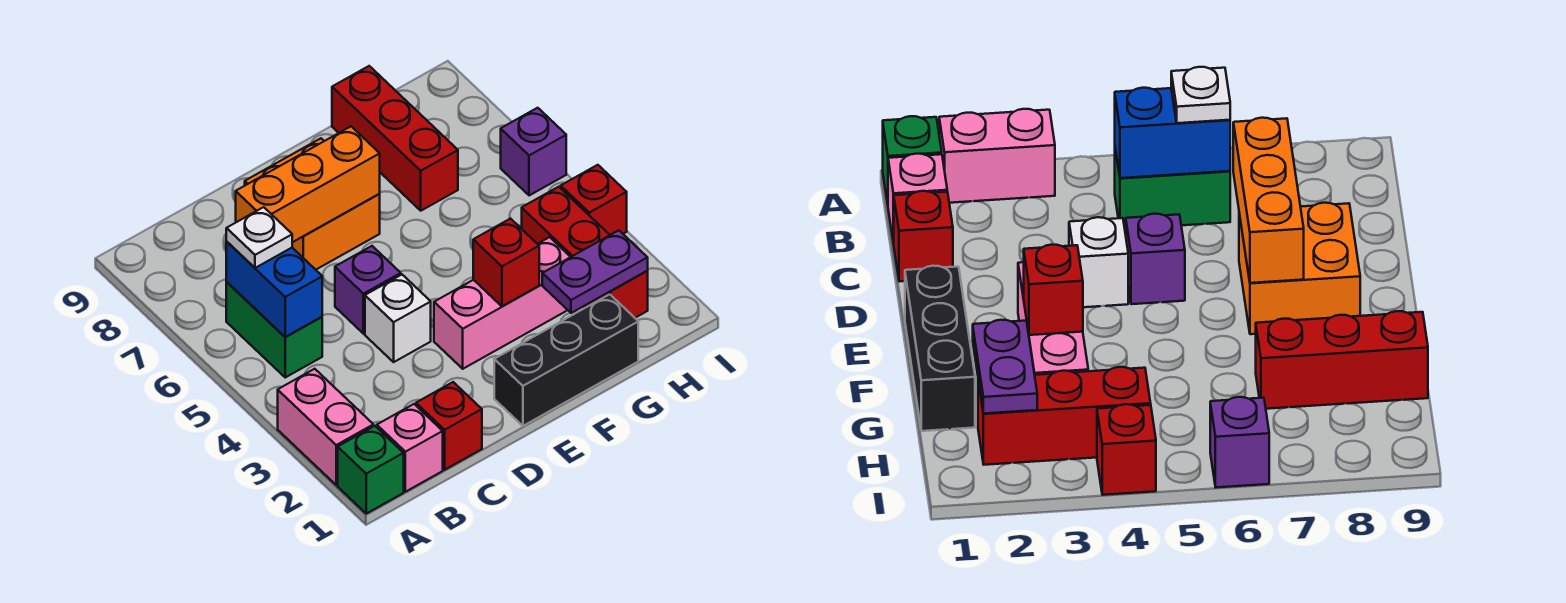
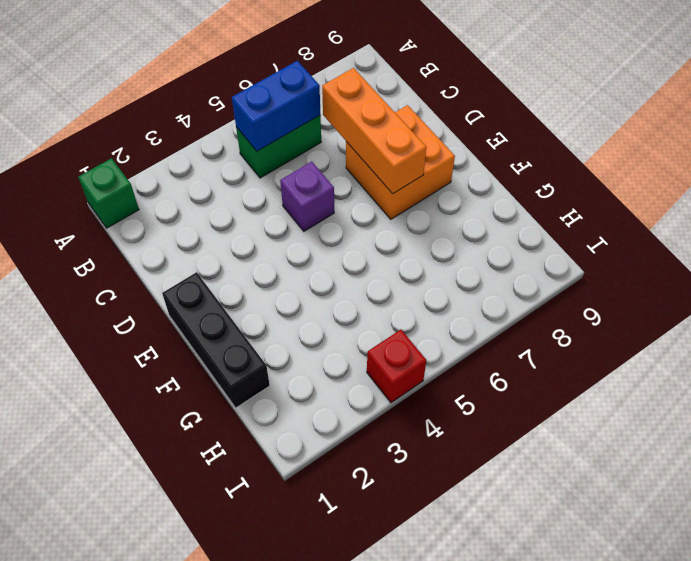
none -> pink 1x2 brick [278,369,373,485]
none -> pink 1x1 brick [377,404,443,492]
none -> red 1x1 brick [416,382,482,470]

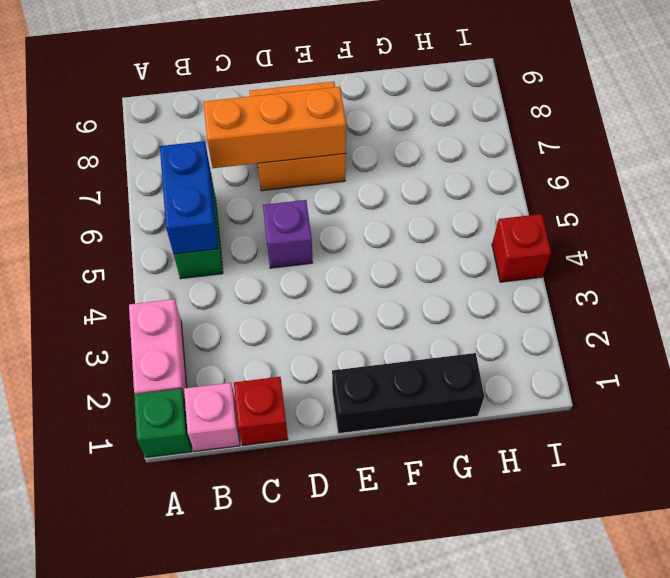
none -> white 1x1 brick [365,275,431,362]
none -> pink 1x3 brick [434,237,570,369]
none -> red 1x3 brick [332,66,458,211]

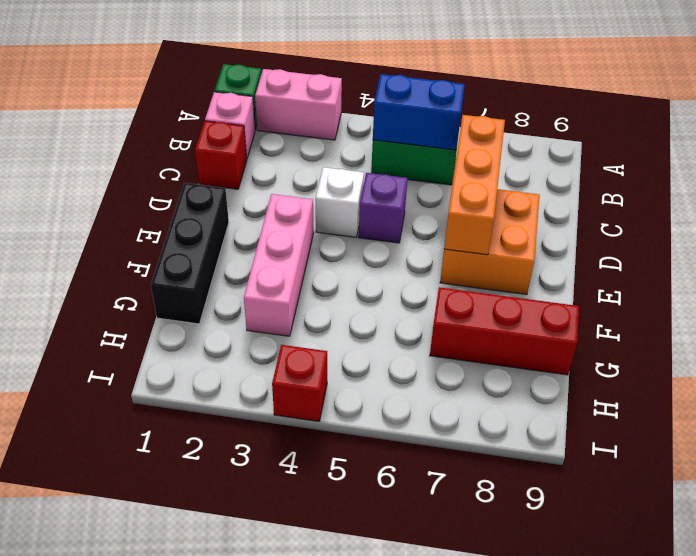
none -> red 1x3 brick [522,187,648,318]
none -> purple 1x1 brick [501,108,566,196]
none -> red 1x1 brick [473,218,539,306]

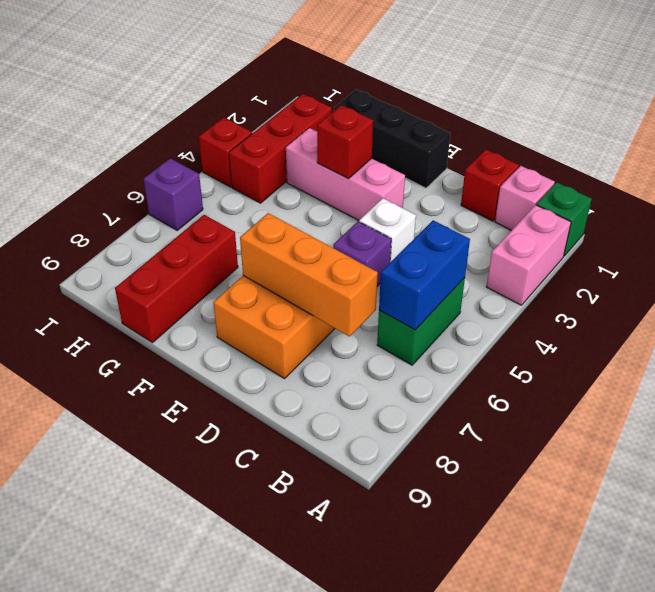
none -> purple 1x2 plate [542,230,648,313]
none -> white 1x1 plate [226,207,292,268]

